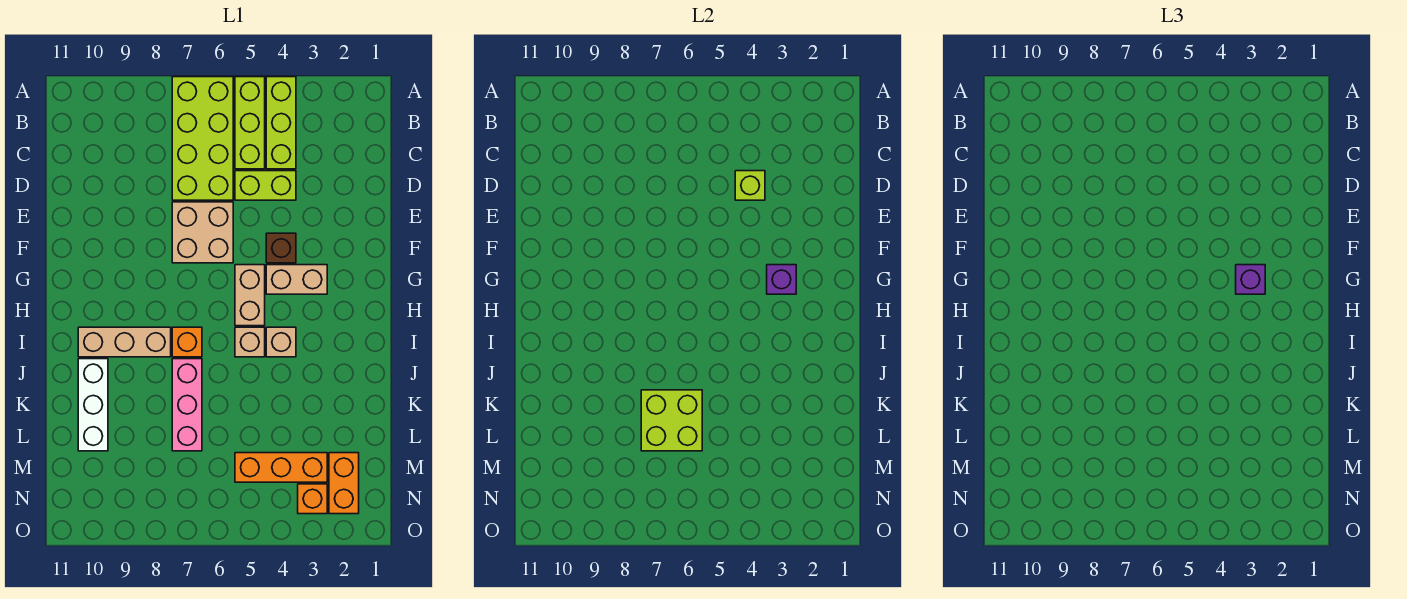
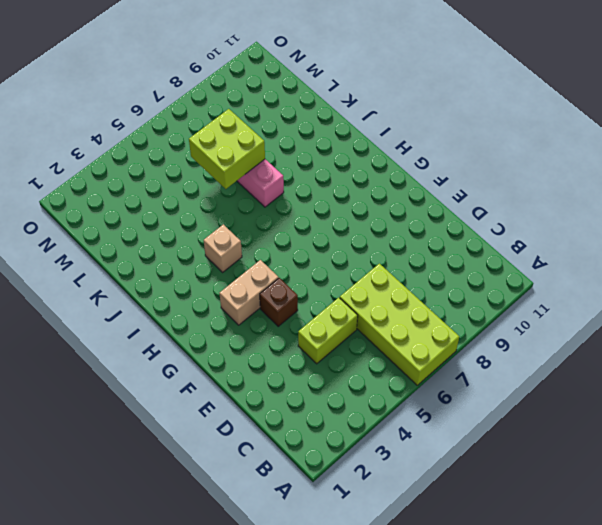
none -> lime 1x3 brick [266,77,296,169]
none -> lime 1x3 brick [235,77,265,169]
none -> tan 2x2 brick [172,202,233,263]

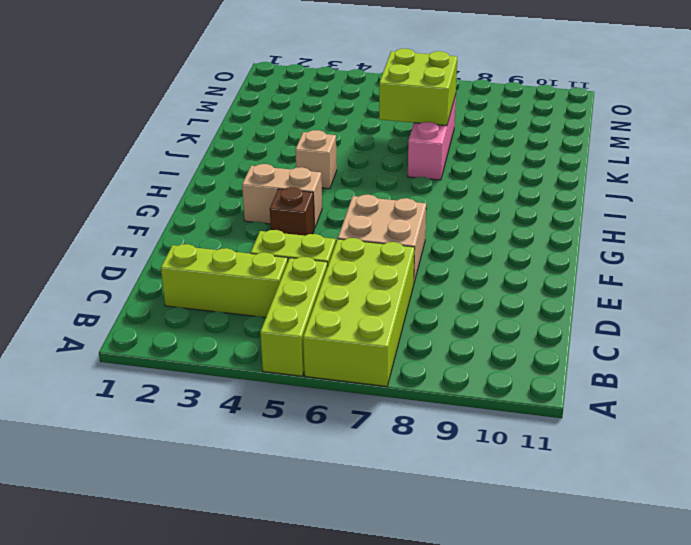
lime 1x3 brick [161,244,288,317] -> lime 1x3 brick turned to [266,77,296,169]
none -> tan 1x2 brick [235,265,265,326]
none -> tan 1x1 brick [235,327,265,357]
none -> orange 1x1 brick [172,327,202,357]

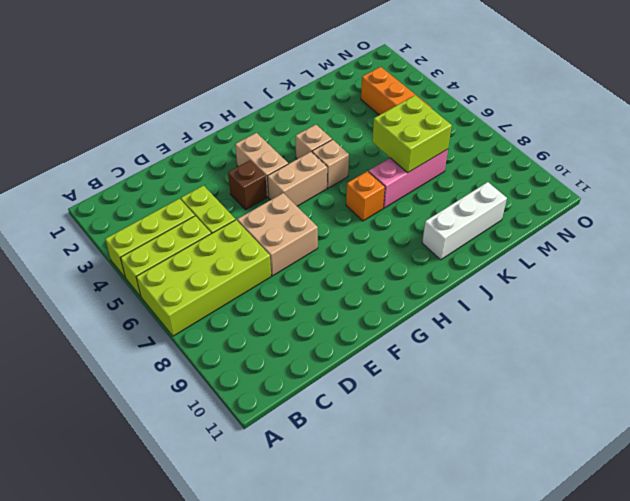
none -> tan 1x3 brick [78,327,171,357]
none -> orange 1x2 brick [329,453,359,514]
none -> orange 1x1 brick [298,484,327,514]

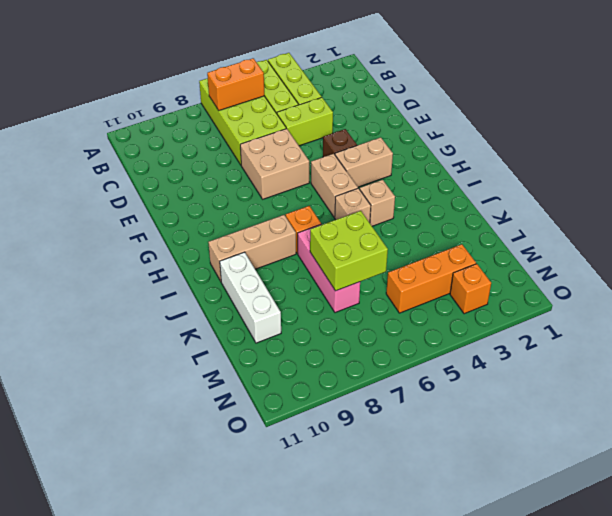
orange 1x2 brick [207,58,264,110] -> orange 1x2 brick turned to [329,453,359,514]
none -> lime 1x1 brick [735,171,765,200]
none -> purple 1x1 brick [767,265,796,294]
none -> purple 1x1 brick [1236,265,1265,294]

